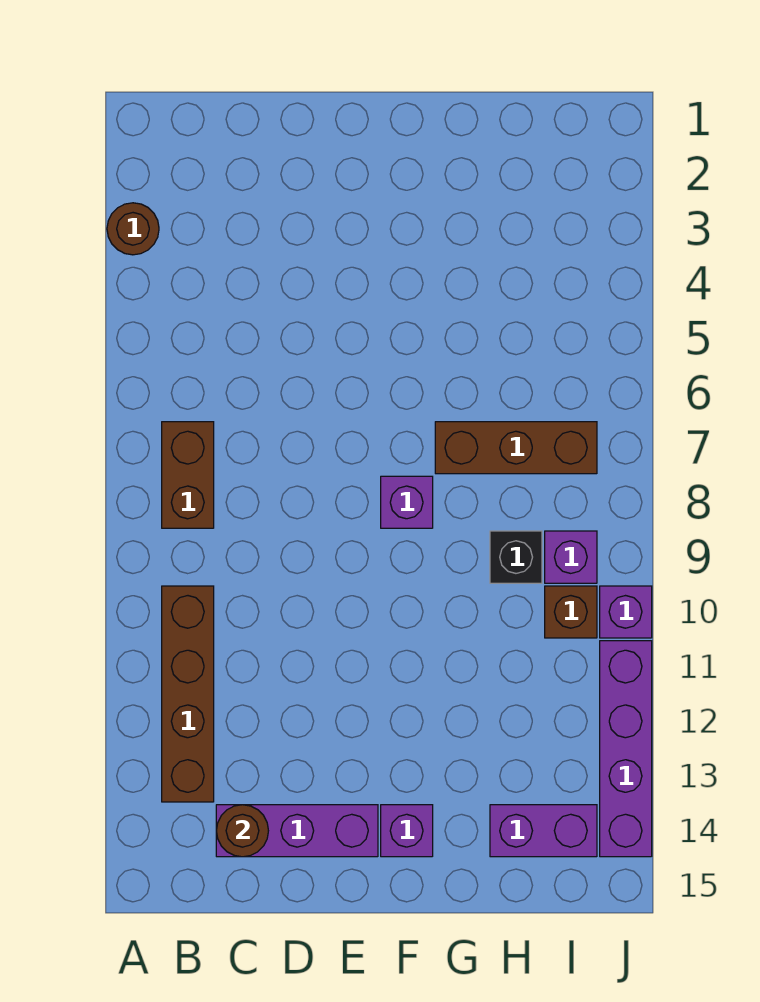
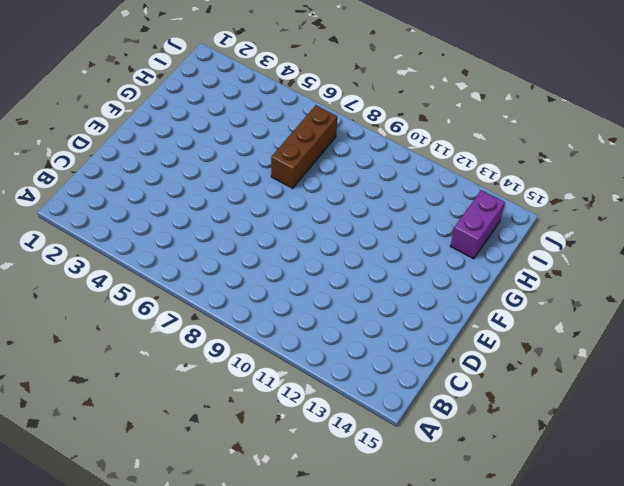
none -> brown 1x1 round brick [107,203,159,255]
none -> brown 1x2 brick [162,422,214,528]
none -> brown 1x4 brick [162,586,214,802]

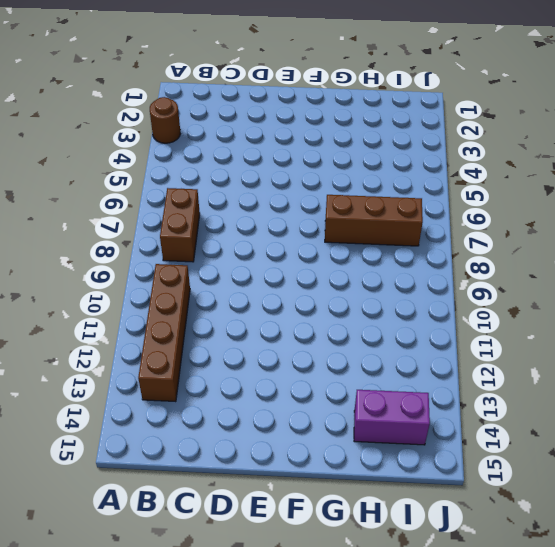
none -> purple 1x3 brick [216,805,378,857]
none -> purple 1x1 brick [381,476,433,528]
none -> purple 1x1 brick [381,805,433,857]

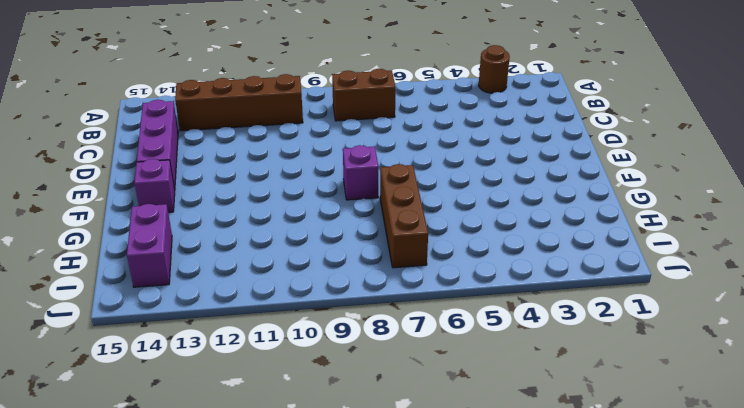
none -> black 1x1 brick [490,531,542,583]
none -> purple 1x1 brick [545,531,597,583]
none -> brown 1x1 brick [545,586,597,638]

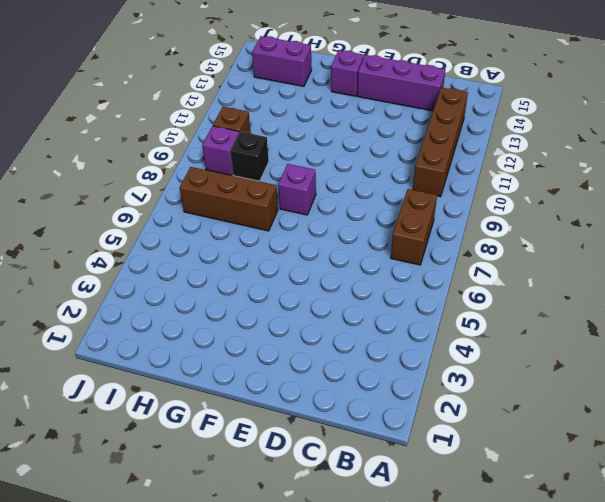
none -> brown 1x1 round brick [107,203,159,255]
none -> purple 1x1 brick [600,586,652,638]
none -> purple 1x4 brick [600,641,652,857]

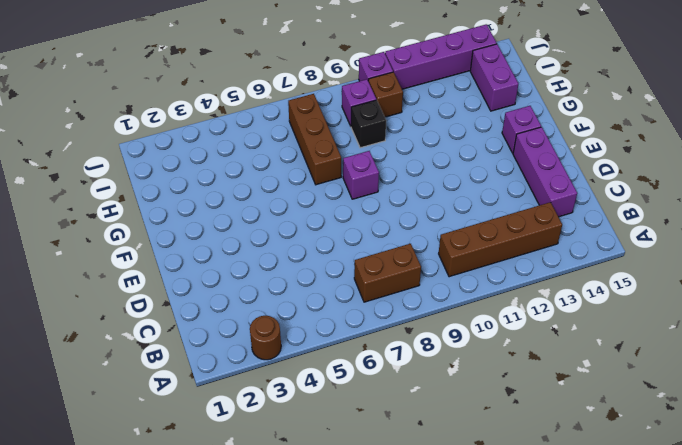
none -> brown 1x1 round brick [216,805,268,857]

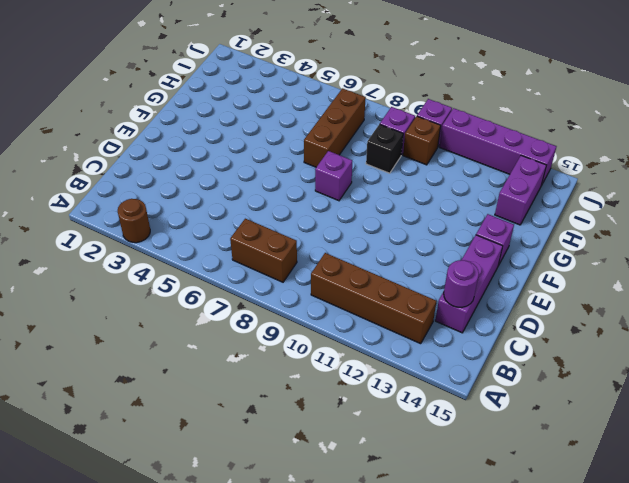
purple 1x1 round brick [444,260,479,307] -> brown 1x1 round brick [216,805,268,857]

